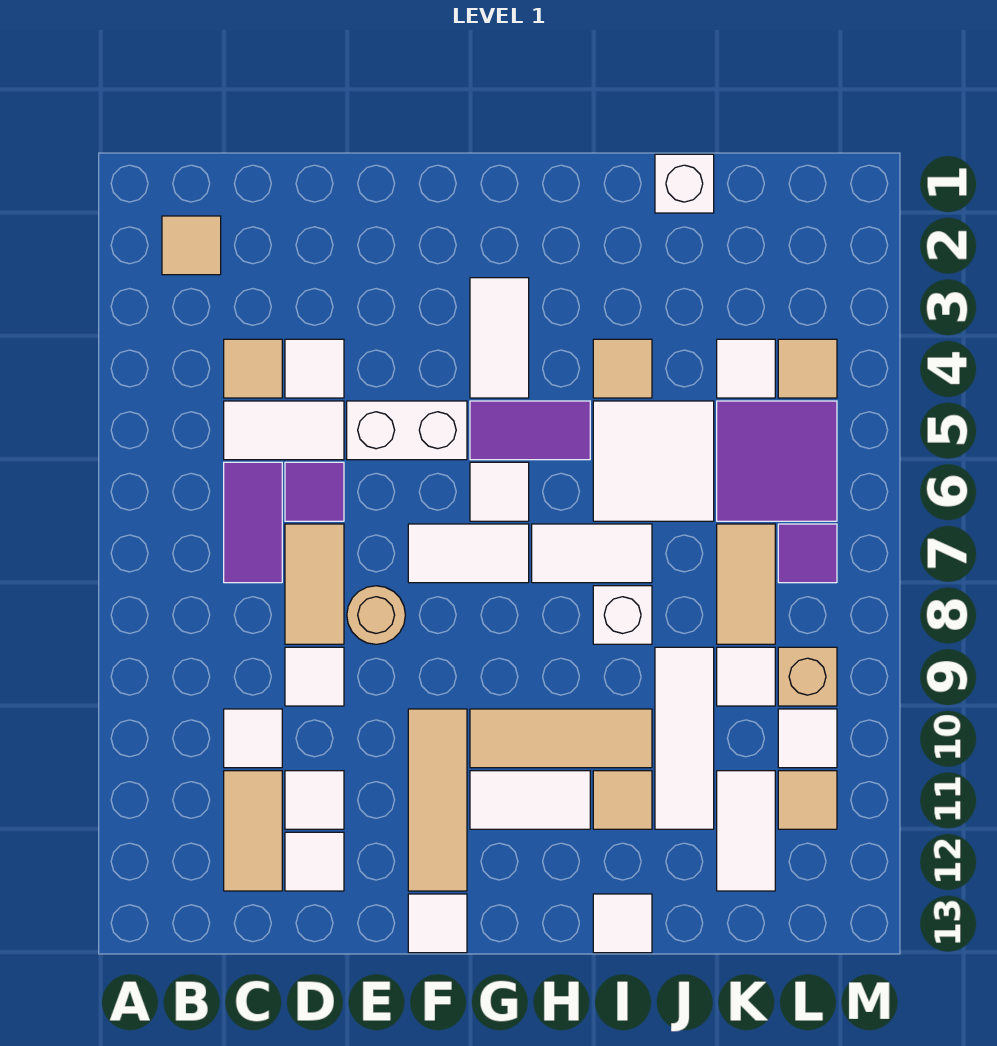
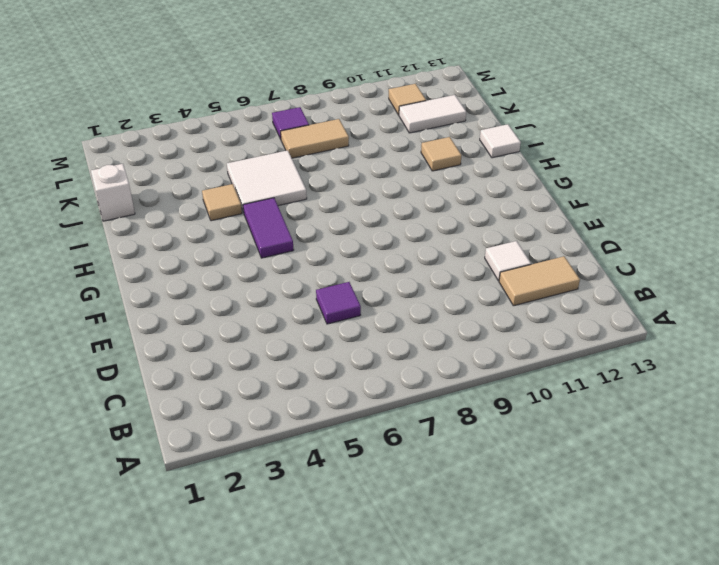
none -> tan 1x1 tile [162,216,221,275]
none -> tan 1x1 tile [224,339,282,398]
none -> white 1x2 tile [224,401,344,460]
none -> purple 1x2 tile [224,462,282,583]

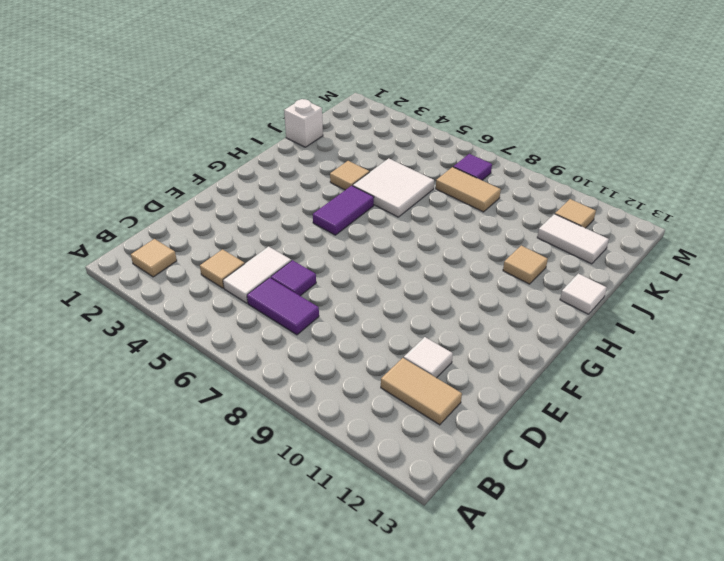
none -> white 1x1 tile [224,709,282,768]
none -> white 1x1 tile [285,339,344,398]
none -> tan 1x2 tile [285,524,344,644]
none -> white 1x1 tile [285,647,344,706]

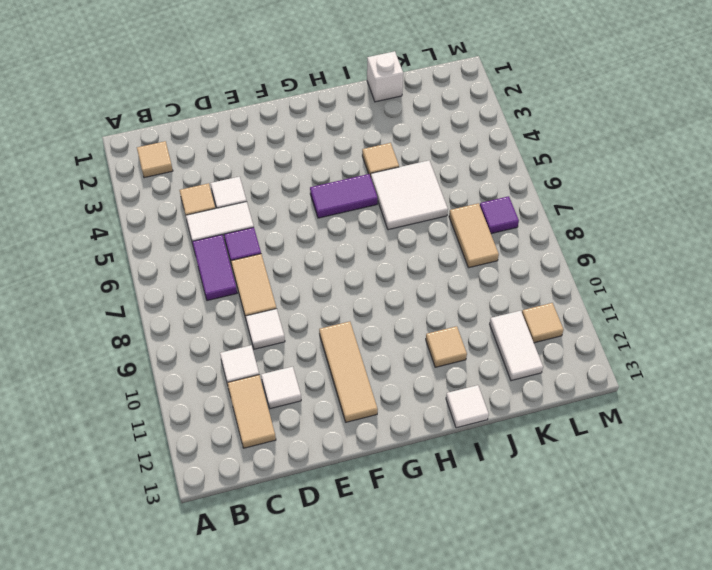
none -> white 1x1 tile [285,832,344,891]
none -> white 1x2 brick [347,401,467,460]
none -> tan 1x1 round brick [347,586,405,644]
none -> white 1x2 tile [408,524,529,583]

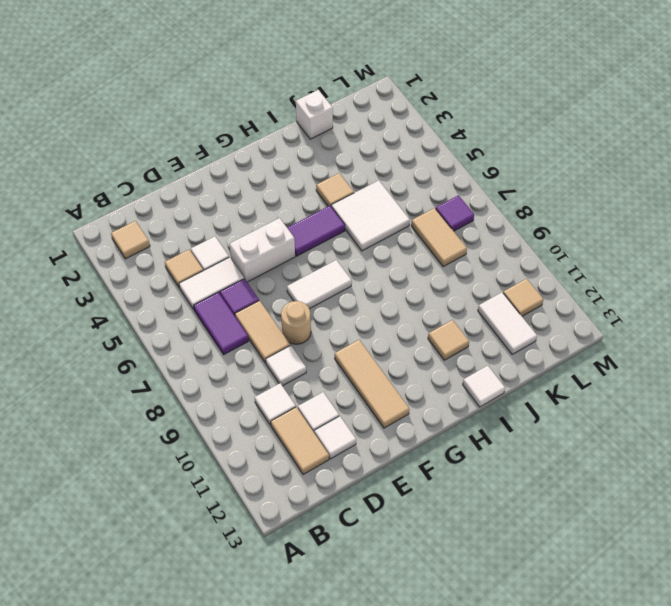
none -> white 1x1 tile [408,894,467,953]
none -> white 1x2 tile [470,278,529,398]
none -> white 1x1 tile [470,462,529,521]
none -> tan 1x3 tile [470,709,652,768]

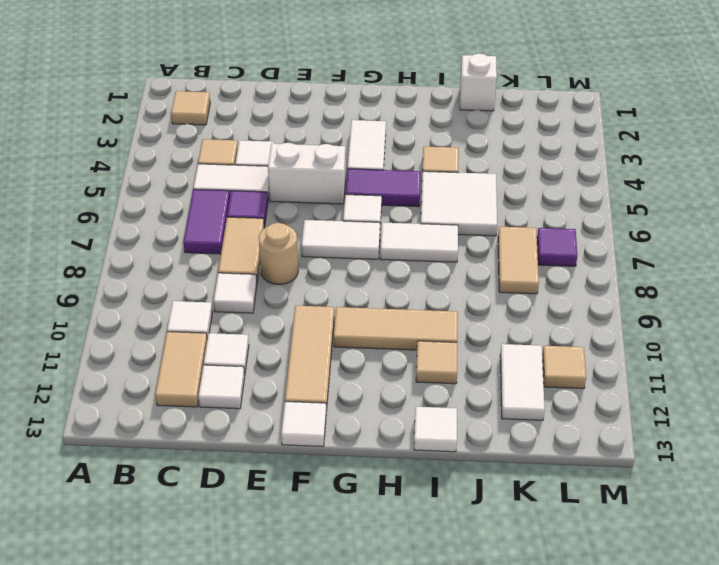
none -> white 1x2 tile [470,771,590,829]
none -> white 1x1 brick [593,586,652,644]
none -> white 1x3 tile [655,647,714,829]
none -> white 1x1 tile [717,339,775,398]

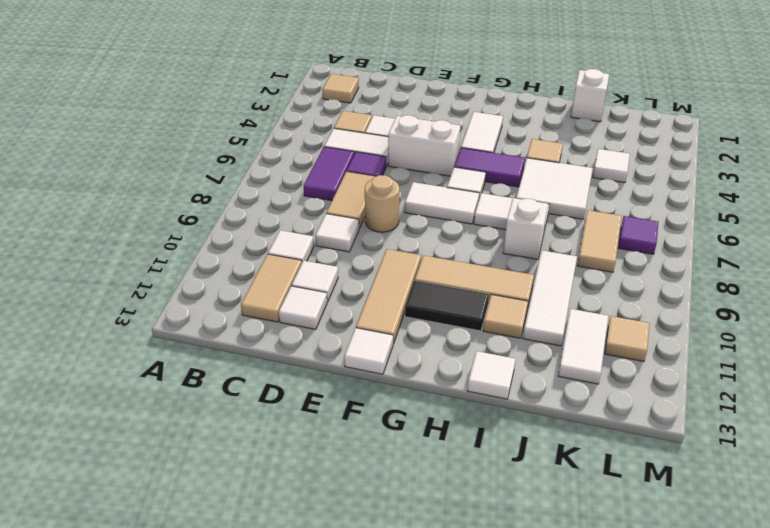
black 1x2 tile [405,281,489,331] -> white 1x2 tile [470,771,590,829]
none -> purple 2x2 tile [717,401,837,521]
none -> white 1x1 tile [717,647,775,706]
none -> tan 1x1 tile [778,339,837,398]
none -> tan 1x1 brick [778,647,837,706]

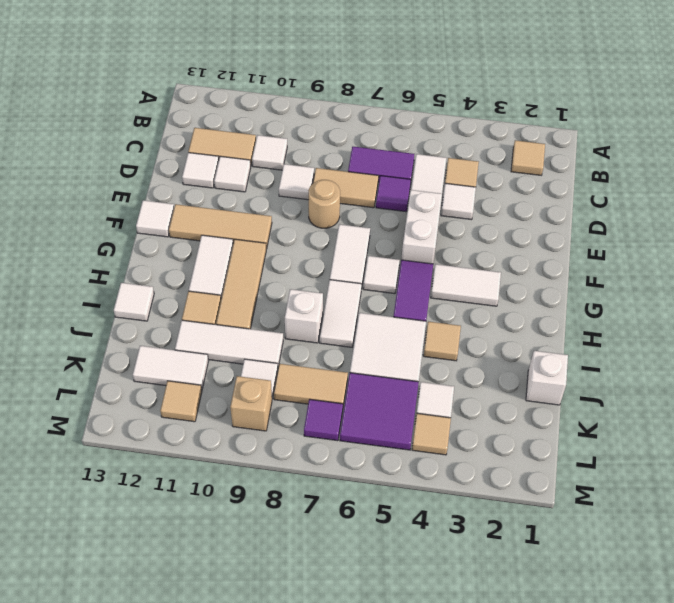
none -> white 1x1 tile [778,709,837,768]

